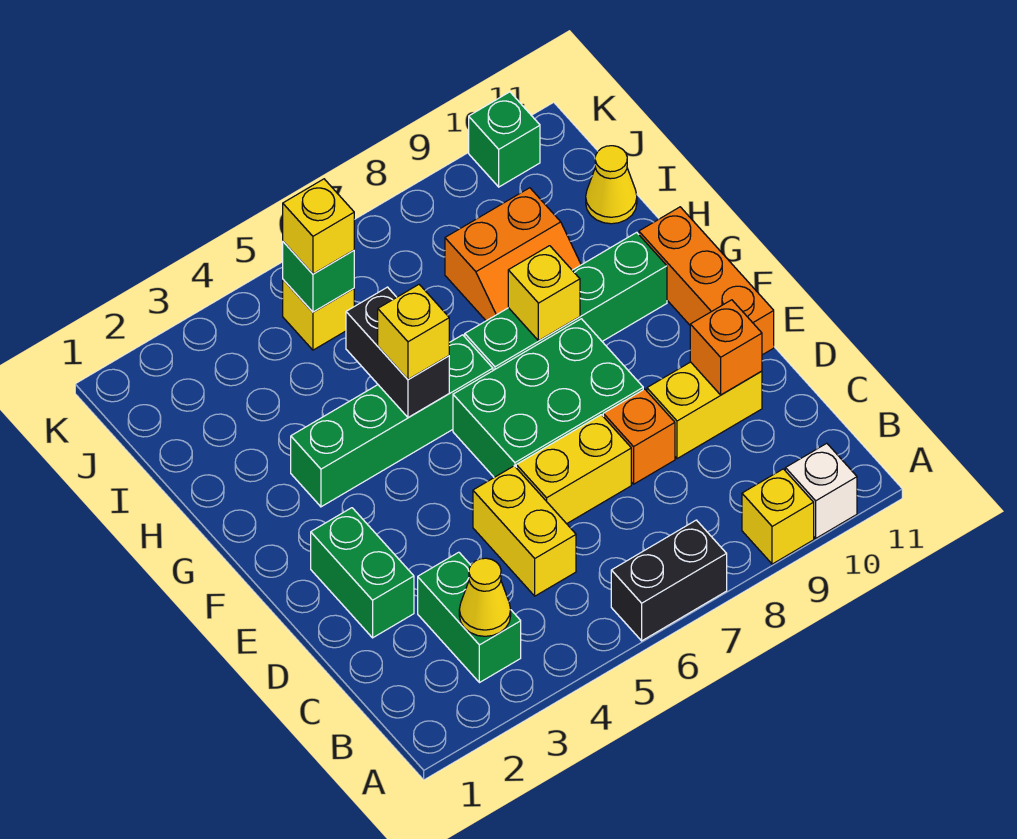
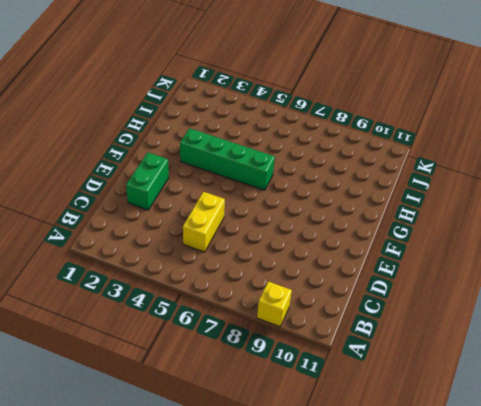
none -> black 1x2 brick [611,520,727,641]
none -> white 1x1 brick [785,443,857,538]
none -> green 1x2 brick [418,552,521,683]

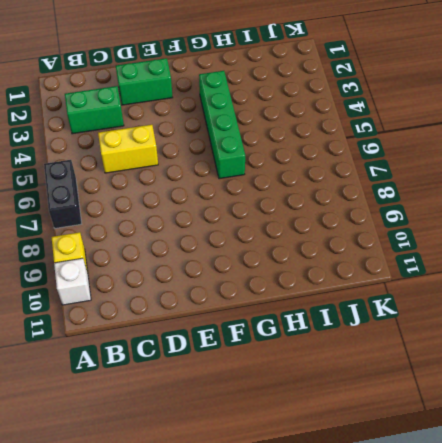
none -> yellow 1x2 brick [516,415,631,524]
none -> orange 1x1 brick [603,389,675,484]
none -> yellow 1x2 brick [647,362,762,459]

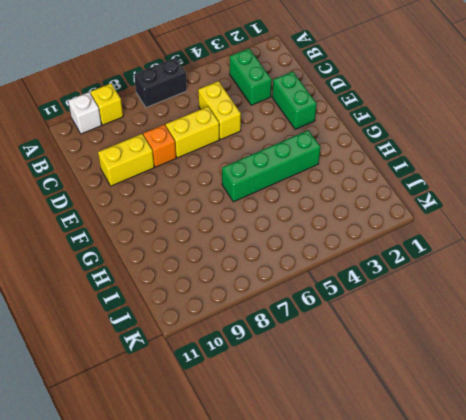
none -> green 2x3 brick [453,319,643,477]
none -> orange 1x3 brick [639,207,774,355]
none -> green 1x4 brick [465,232,667,370]

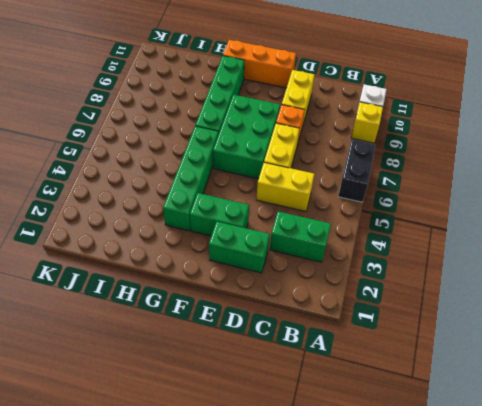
green 1x2 brick [190,193,249,236] -> none
none -> orange 2x2 slope [445,188,581,321]
none -> yellow 1x1 cone [586,146,637,224]
none -> yellow 1x1 brick [283,280,354,350]

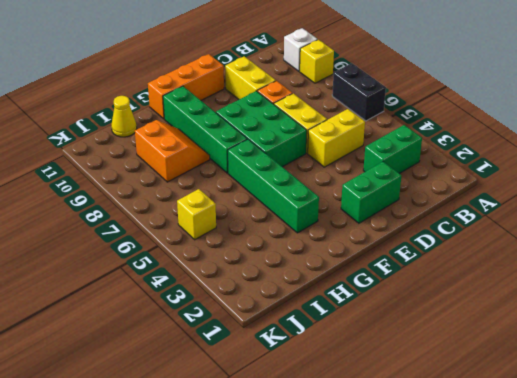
none -> green 1x1 brick [469,92,540,187]
none -> yellow 1x1 cone [459,558,511,636]
none -> orange 1x1 brick [690,300,762,395]

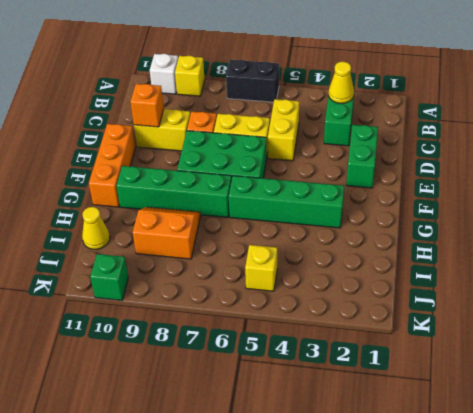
none -> black 1x2 brick [346,287,449,418]
none -> yellow 1x1 brick [508,246,580,341]
none -> green 1x1 brick [283,242,354,312]

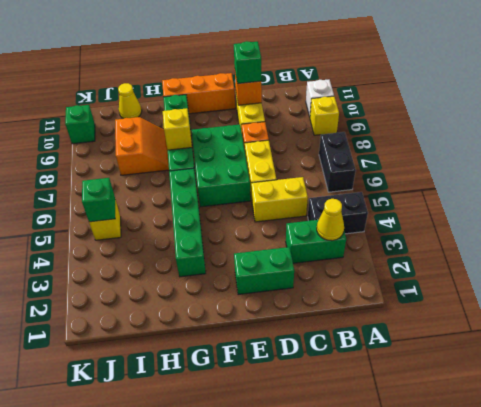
black 1x2 brick [308,192,368,234] -> black 1x2 brick moved to [346,287,449,418]
green 1x1 brick [234,41,261,84] -> none
none -> yellow 1x1 brick [378,285,449,380]
none -> yellow 1x1 brick [283,179,354,274]

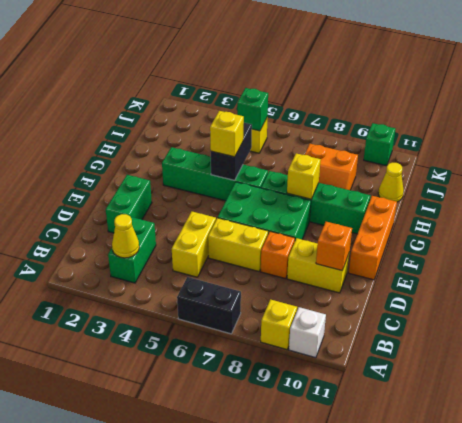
none -> yellow 1x1 brick [283,179,354,274]

